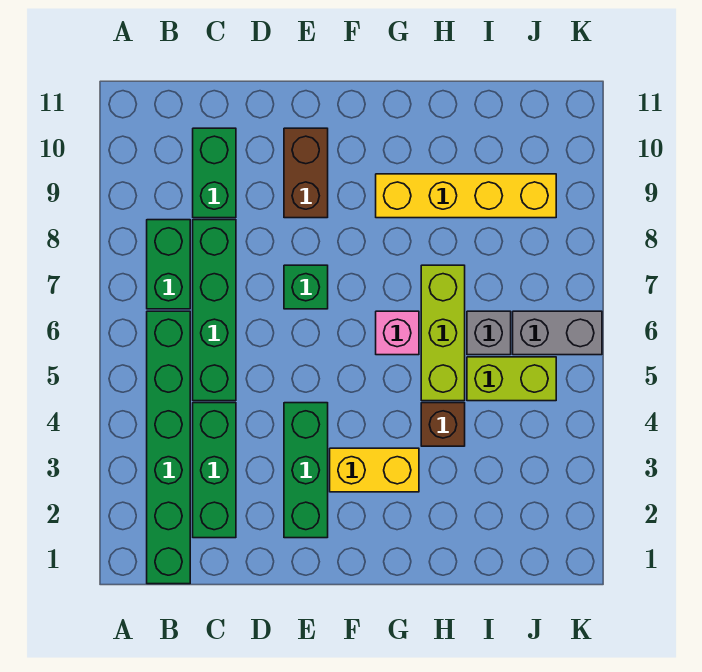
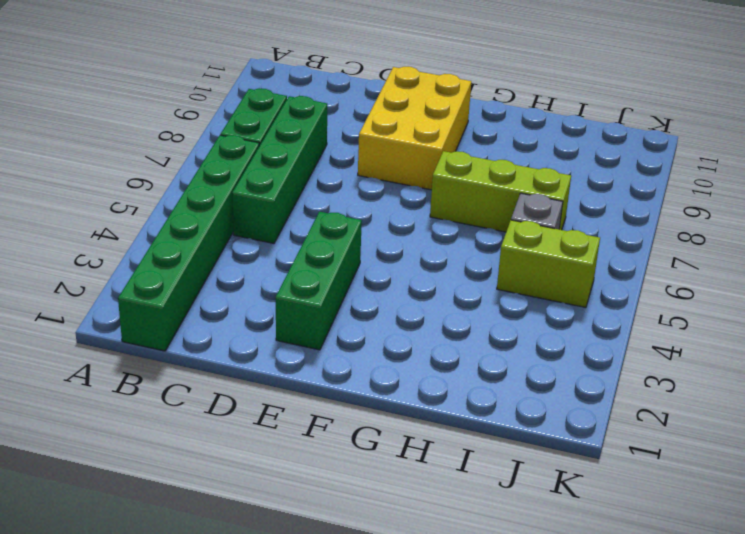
yellow 2x3 brick [358,67,471,190] -> brown 1x2 brick [284,128,328,218]
lime 1x3 brick [430,151,571,232] -> lime 1x3 brick turned to [421,265,465,401]
none -> green 1x3 brick [193,403,236,538]
none -> green 1x2 brick [193,128,236,218]
none -> green 1x1 brick [284,265,328,309]

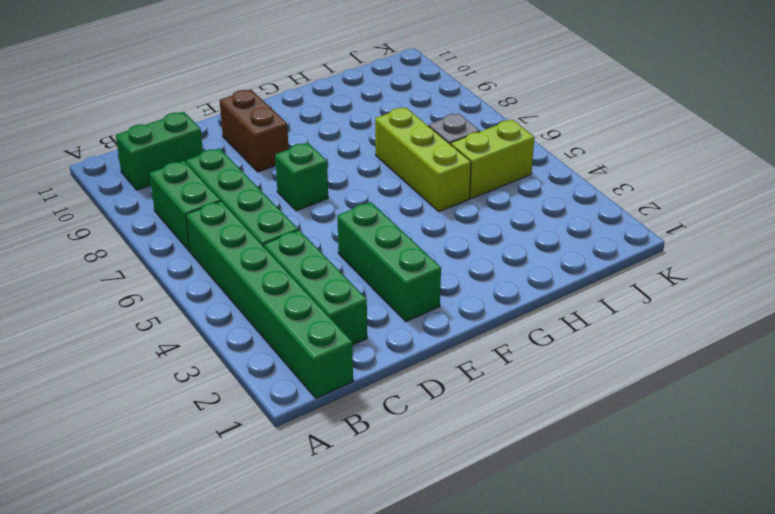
green 1x2 brick [116,112,203,190] -> green 1x2 brick turned to [193,128,236,218]
none -> yellow 1x2 brick [330,448,419,492]
none -> pink 1x1 brick [376,311,419,355]
none -> yellow 1x4 brick [376,174,556,218]

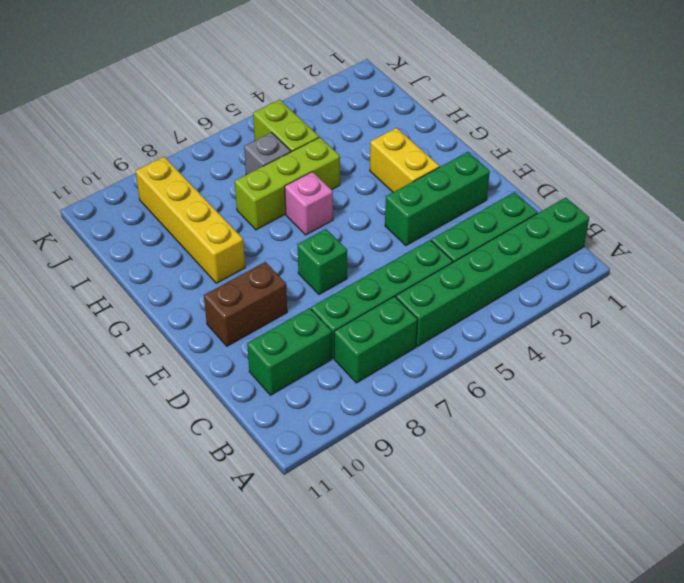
none -> brown 1x1 brick [421,403,465,446]
none -> grey 1x2 brick [513,311,602,355]

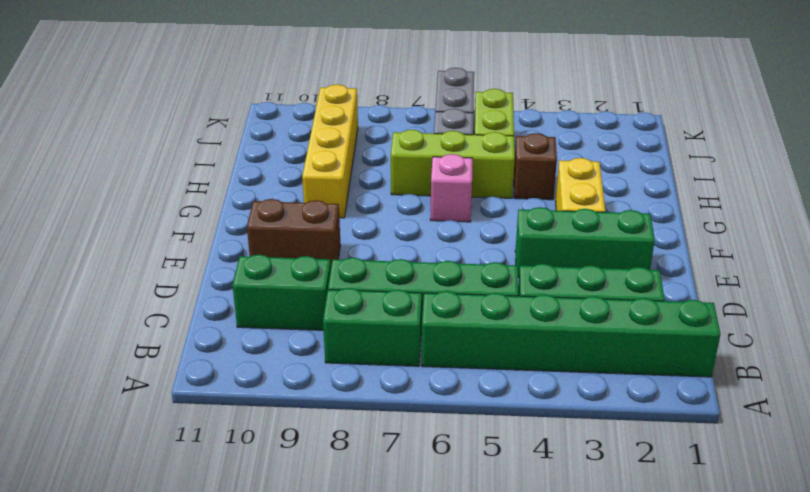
none -> green 1x1 brick [284,265,328,309]

